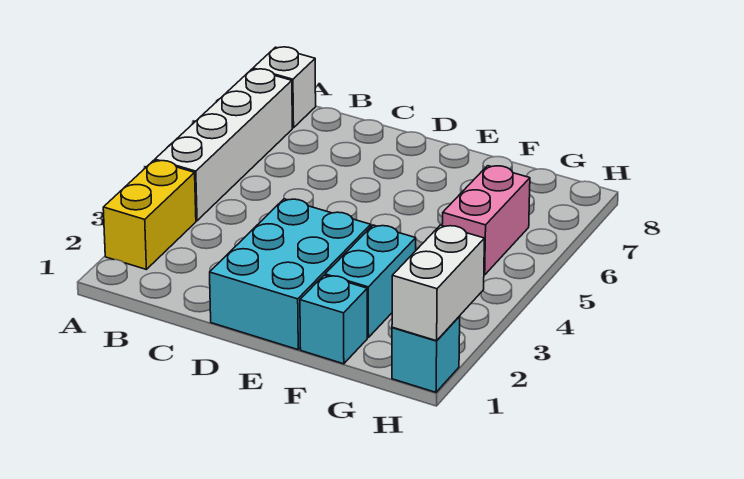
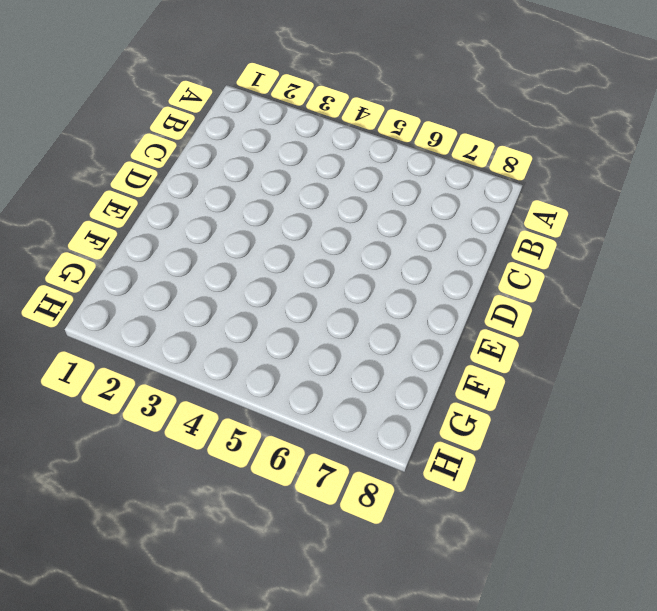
none -> yellow 1x2 brick [103,160,196,269]
none -> white 1x4 brick [155,69,292,221]

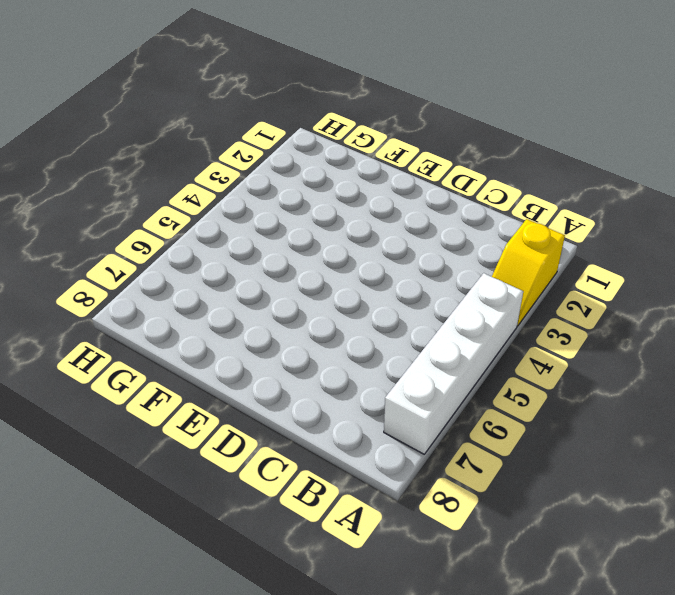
yellow 1x2 slope [492,219,565,326] -> yellow 1x2 brick [103,160,196,269]
none -> white 1x1 brick [253,47,316,128]
none -> cyan 2x3 brick [210,199,371,350]

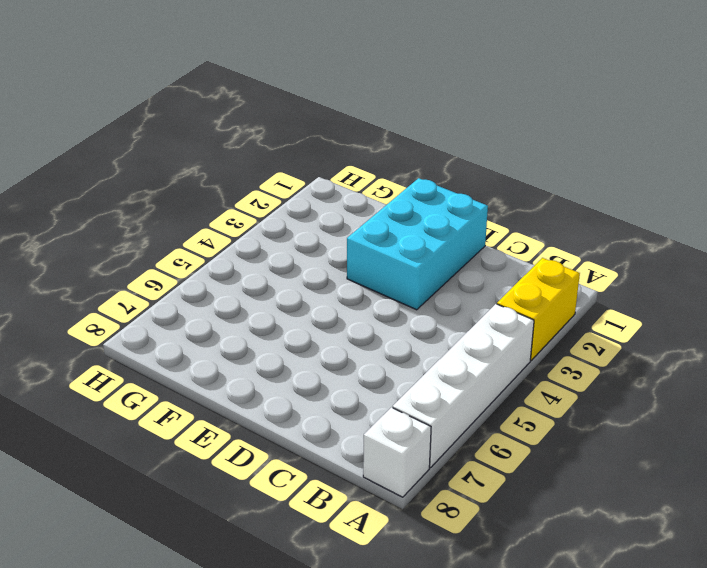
none -> cyan 1x1 brick [300,275,367,364]
none -> cyan 1x2 brick [325,225,416,338]

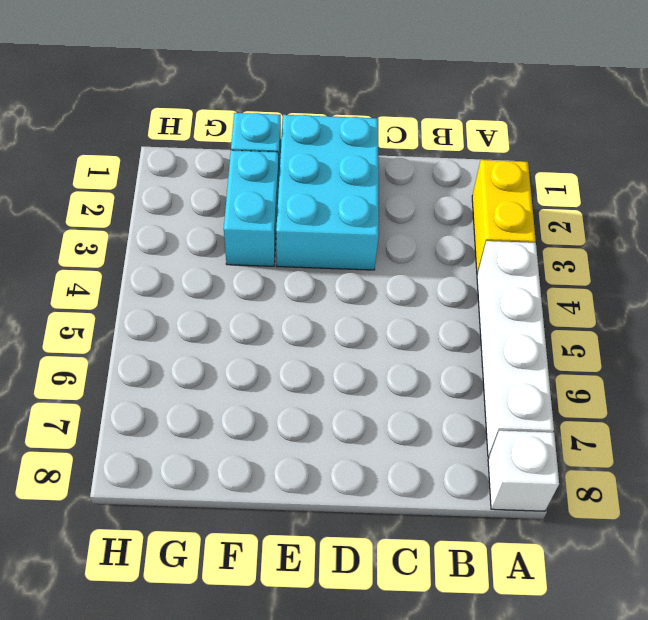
none -> pink 1x2 brick [442,166,530,275]
none -> cyan 1x1 brick [392,316,460,392]

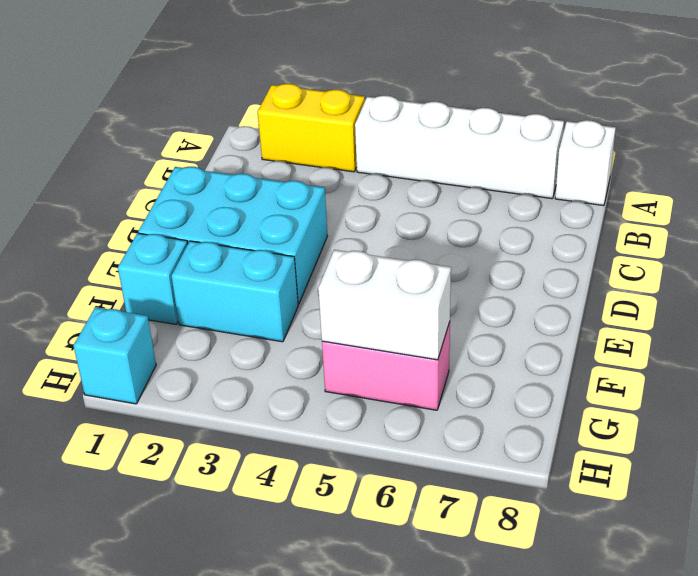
white 1x2 brick [318,250,451,360] -> white 1x2 brick moved to [392,225,484,341]

